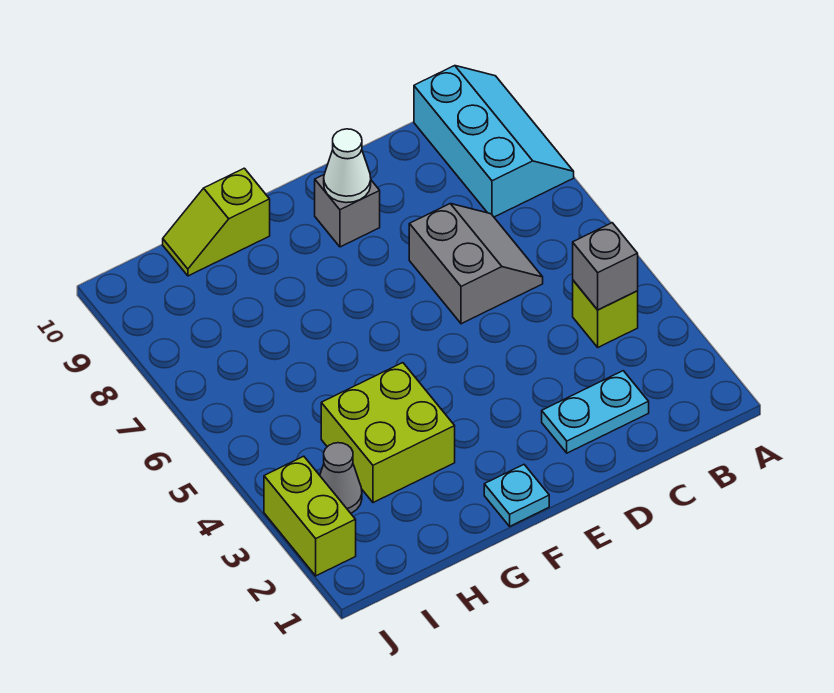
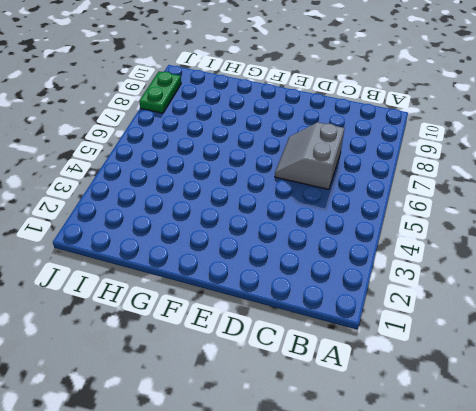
grey 2x2 slope [275,122,344,189] -> grey 2x2 slope turned to [409,204,543,324]
green 1x2 plate [139,71,181,113] -> none
none -> cyan 2x3 slope [414,66,574,217]
none -> lime 1x1 brick [573,281,638,347]
none -> cyan 1x2 plate [542,371,649,453]

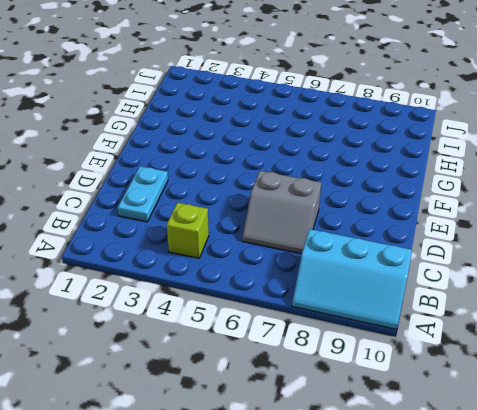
none -> grey 1x1 brick [315,175,380,247]
none -> cyan 1x1 plate [484,465,549,526]
none -> lime 2x2 brick [321,363,455,503]

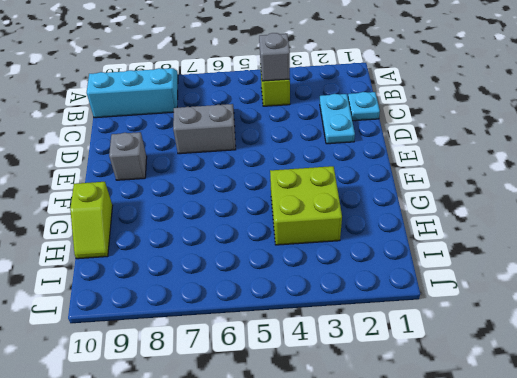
cyan 1x1 plate [348,92,380,121] -> cyan 1x1 plate moved to [484,465,549,526]
none -> grey 1x1 cone [320,443,362,513]
none -> lime 1x2 brick [264,456,356,576]
none -> white 1x1 cone [324,129,371,203]

